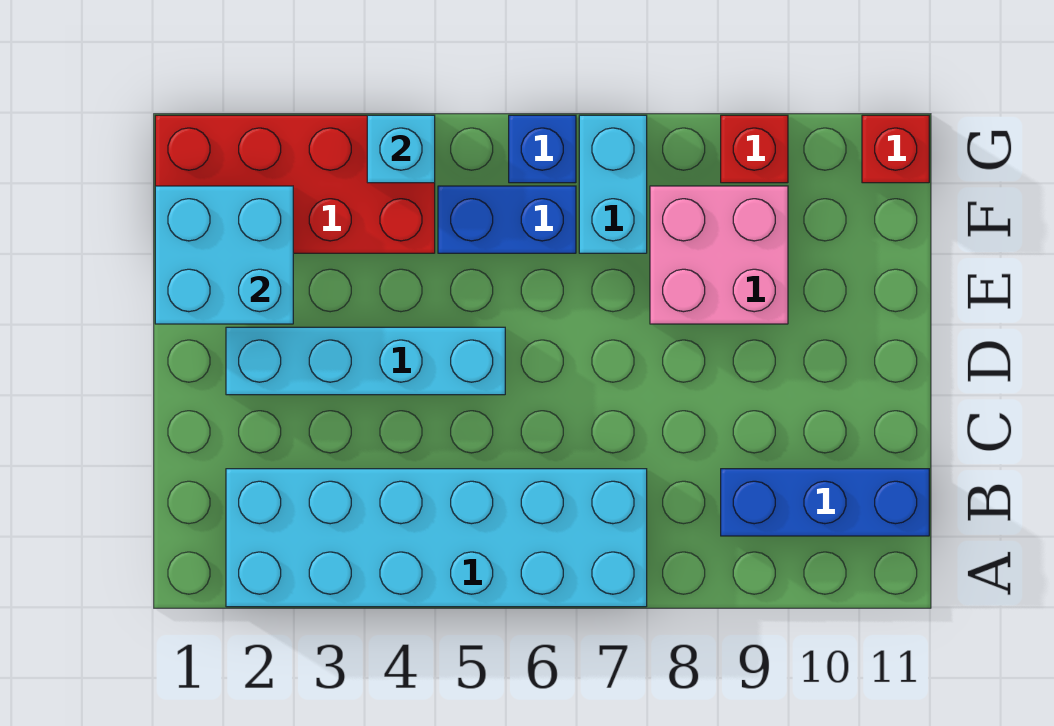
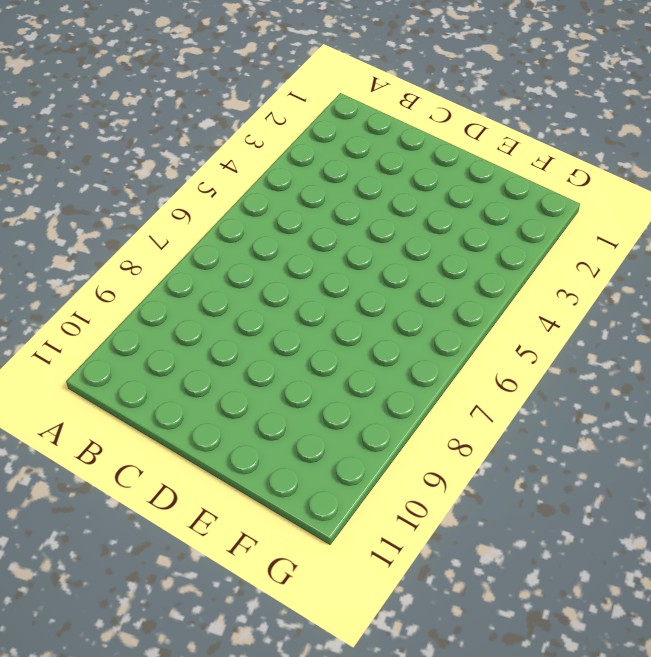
none -> cyan 2x6 brick [226,469,647,607]
none -> blue 1x3 brick [721,469,929,536]
none -> cyan 1x4 brick [226,327,505,395]

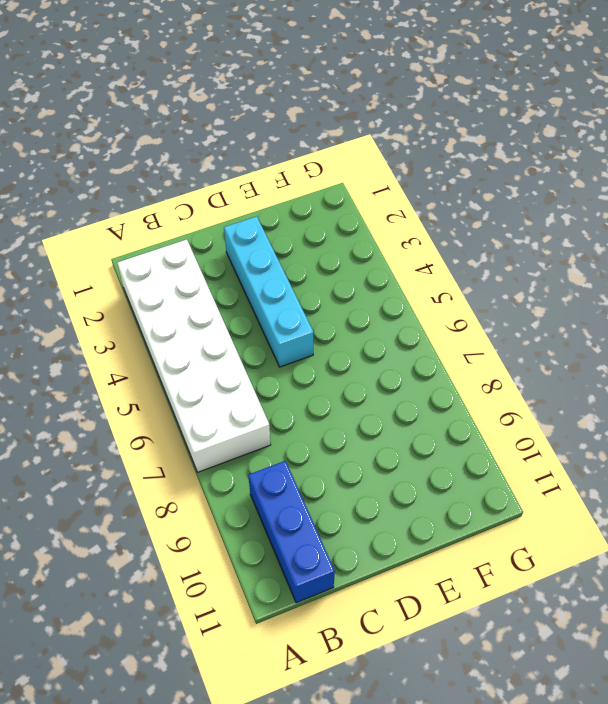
white 2x6 brick [117,239,271,472] -> cyan 2x6 brick [226,469,647,607]
none -> pink 2x2 brick [650,186,788,324]
none -> red 2x4 brick [155,115,435,253]
none -> blue 1x2 brick [438,186,576,253]

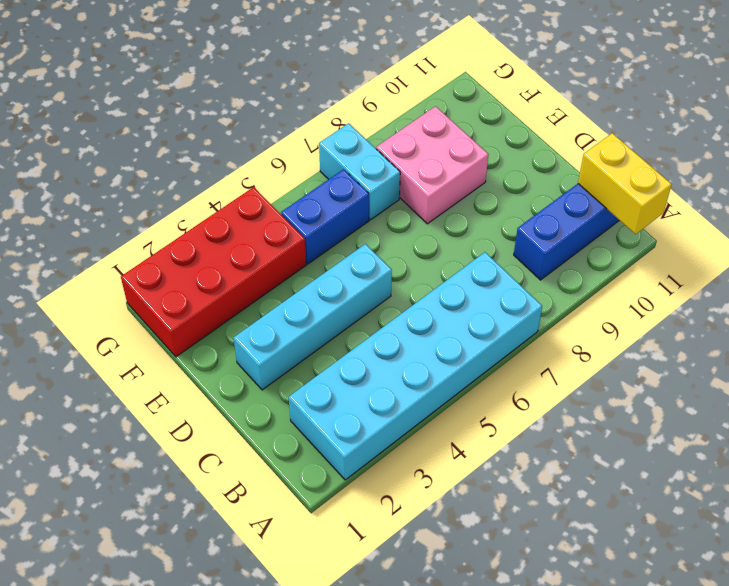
yellow 1x2 brick [578,133,672,234] -> none
none -> blue 1x1 brick [509,115,576,183]
none -> red 1x1 brick [721,115,788,183]
none -> red 1x1 brick [862,115,929,183]

